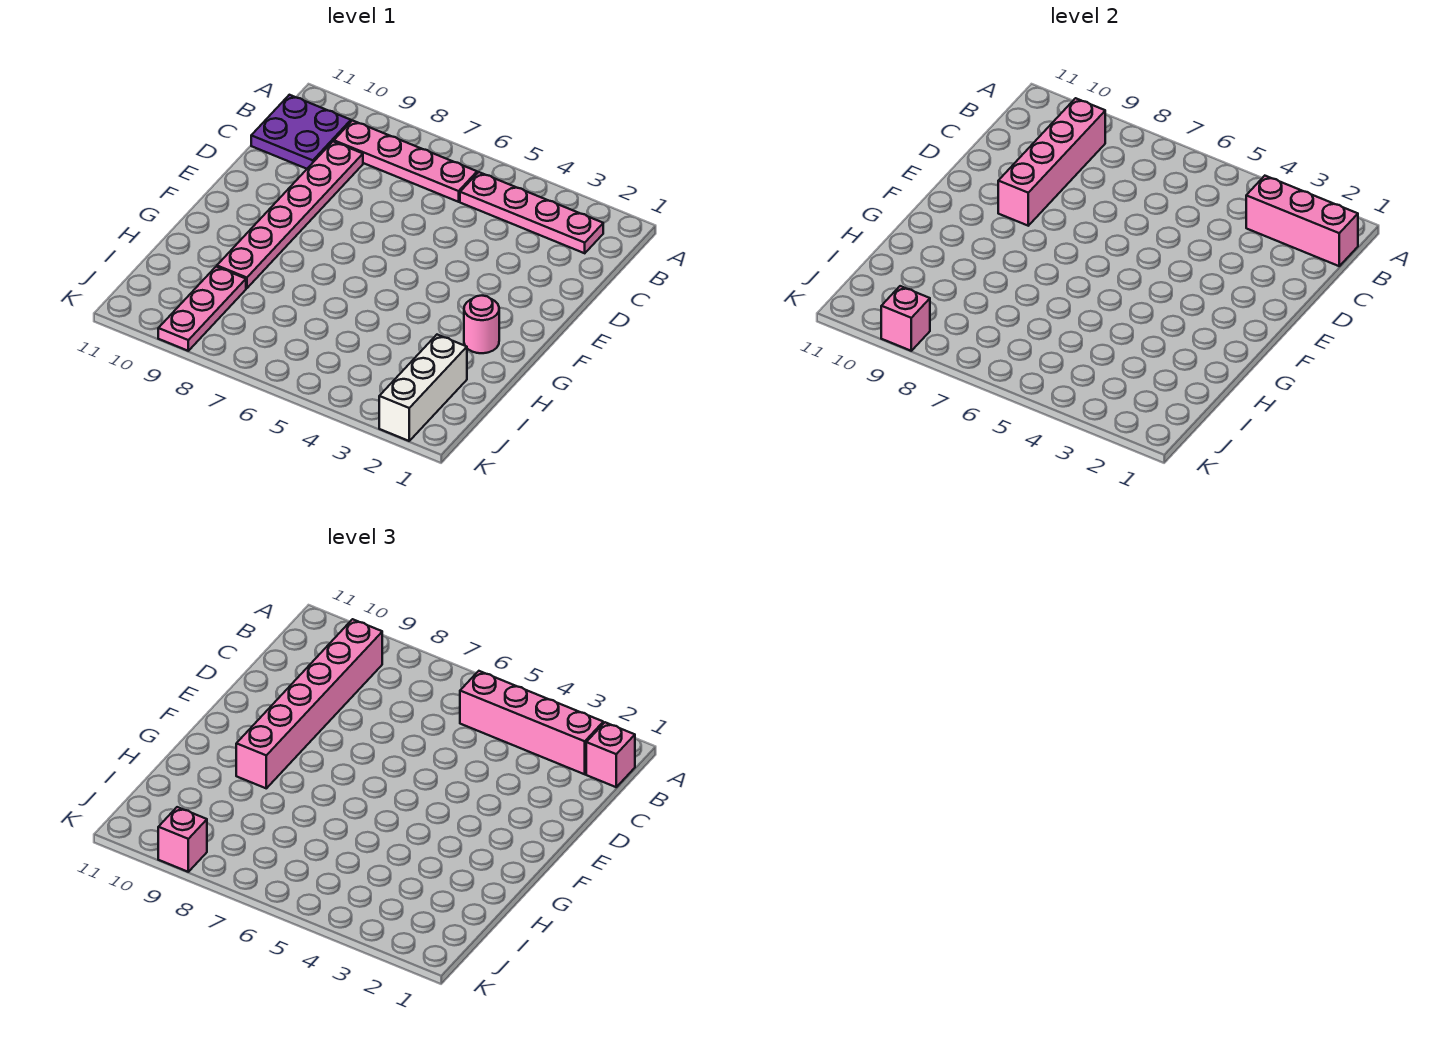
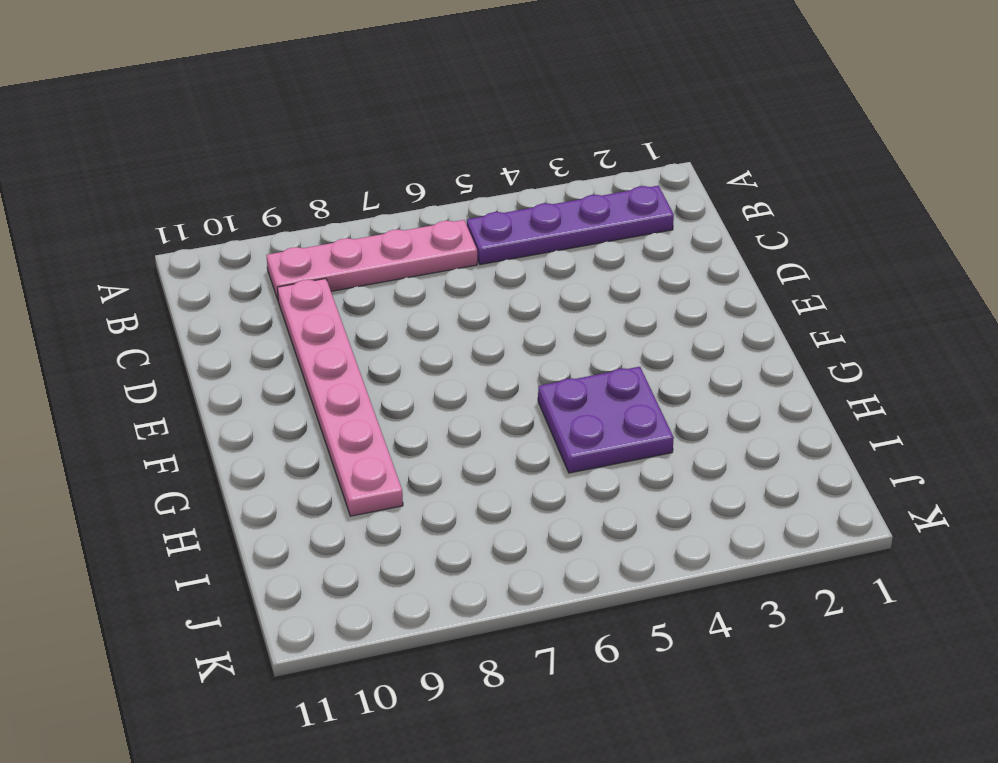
purple 1x4 plate [467,186,674,265] -> pink 1x4 plate [460,172,603,253]
purple 2x2 plate [538,367,674,473] -> purple 2x2 plate moved to [251,95,351,169]
none -> pink 1x1 round brick [464,296,499,353]
none -> white 1x3 brick [379,335,467,441]
none -> pink 1x3 plate [158,267,246,351]

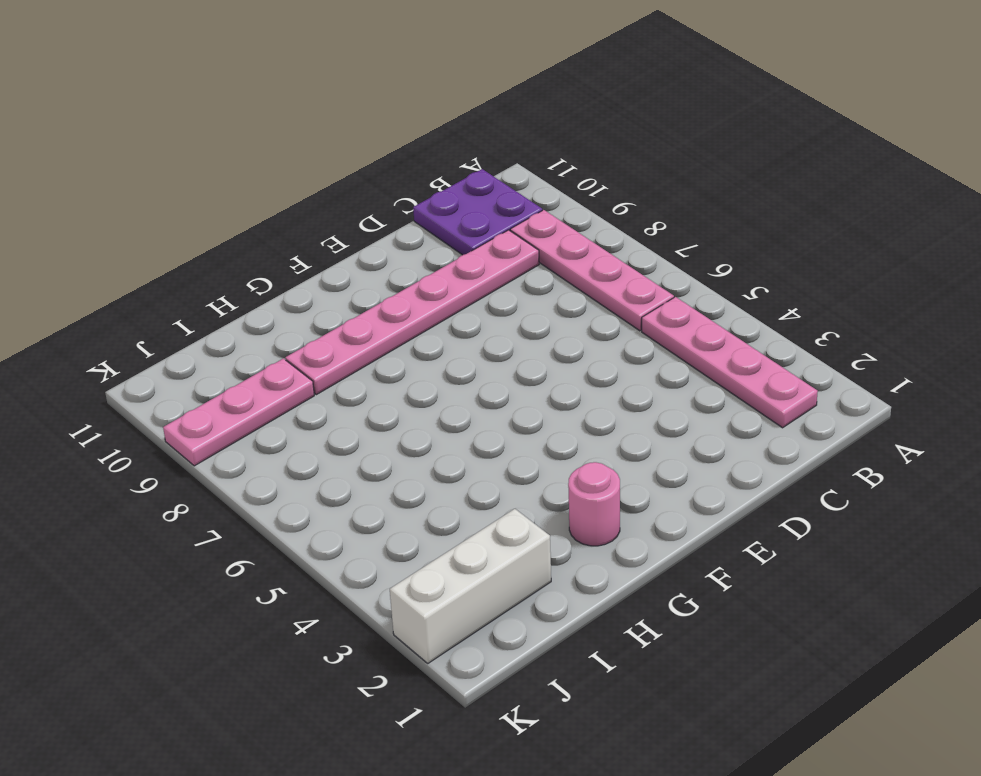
none -> pink 1x3 brick [1246,176,1358,266]
none -> pink 1x4 brick [998,98,1105,226]
none -> pink 1x1 brick [881,286,930,351]

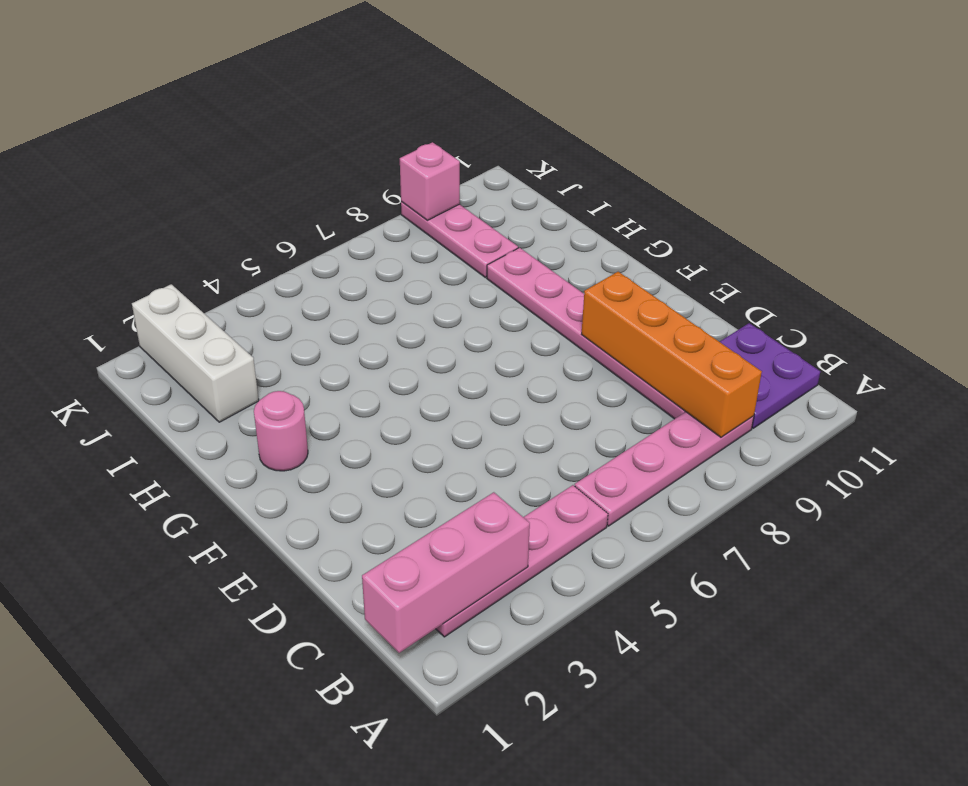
orange 1x4 brick [581,272,762,437] -> pink 1x4 brick [998,98,1105,226]
none -> pink 1x1 brick [586,722,635,787]
none -> pink 1x4 brick [460,671,603,774]
none -> pink 1x6 brick [236,619,382,788]

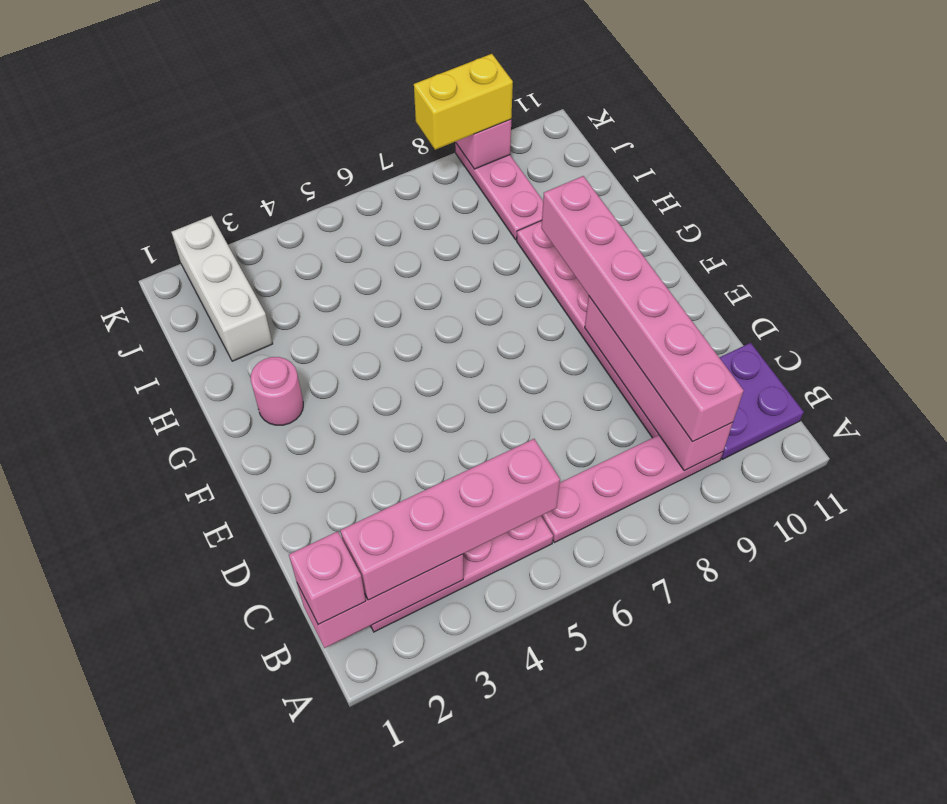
yellow 1x2 brick [414,54,513,150] -> pink 1x1 brick [158,807,207,872]

